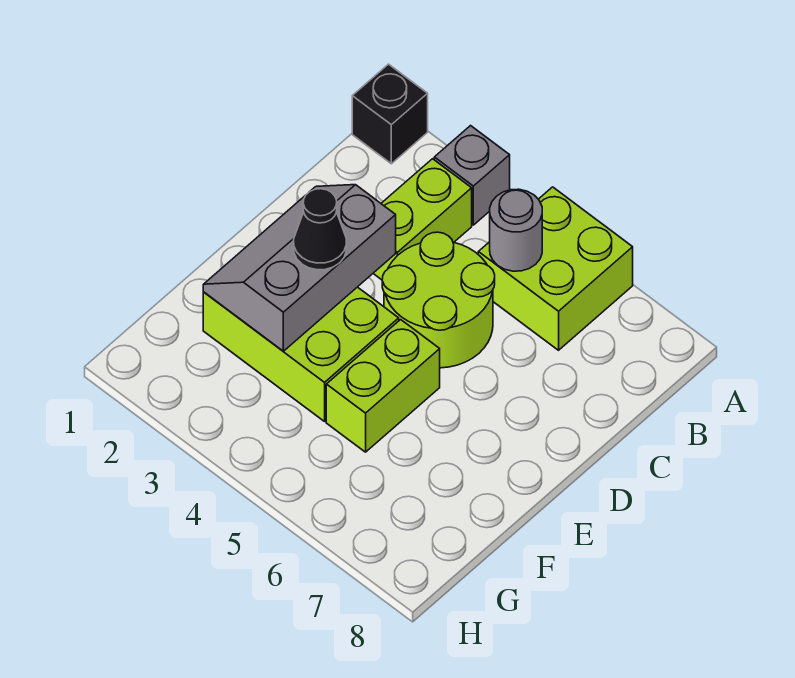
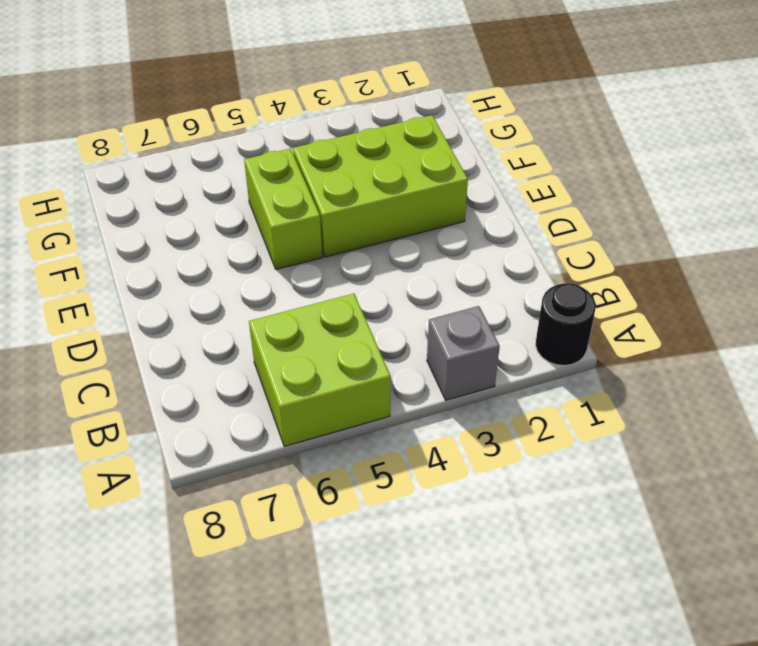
black 1x1 round brick [536,283,596,366] -> black 1x1 brick [352,64,428,164]
none -> lime 1x2 brick [373,159,472,280]
none -> lime 2x2 round brick [382,232,495,368]

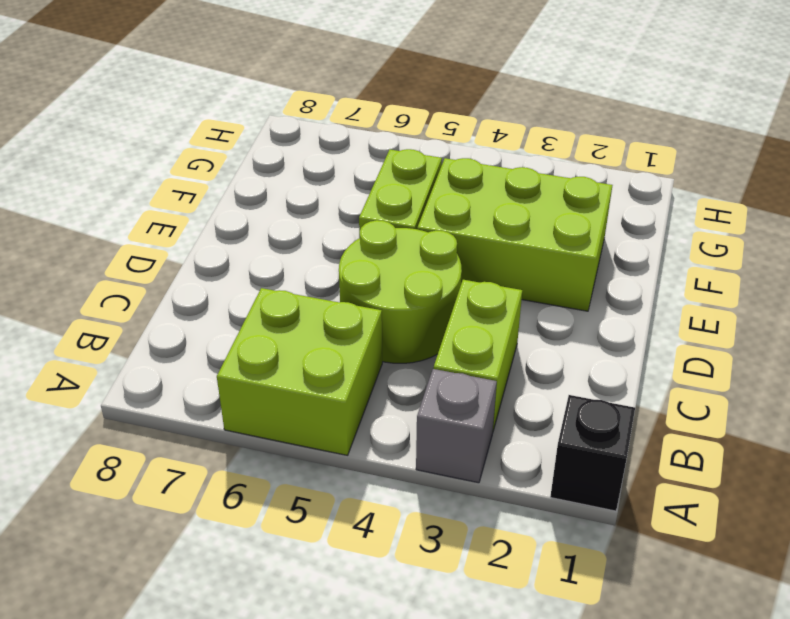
none -> grey 1x1 round brick [490,189,542,271]
none -> grey 2x3 slope [203,185,396,351]

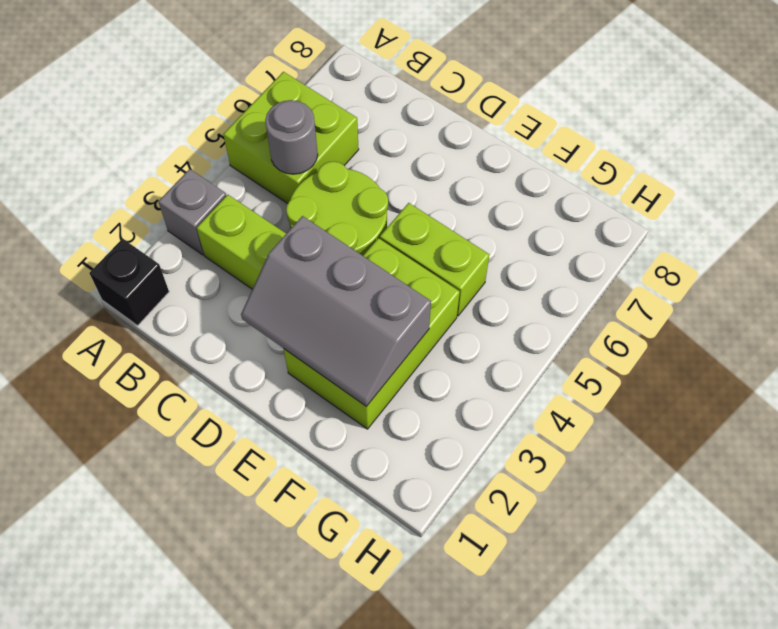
none -> black 1x1 cone [294,189,346,270]

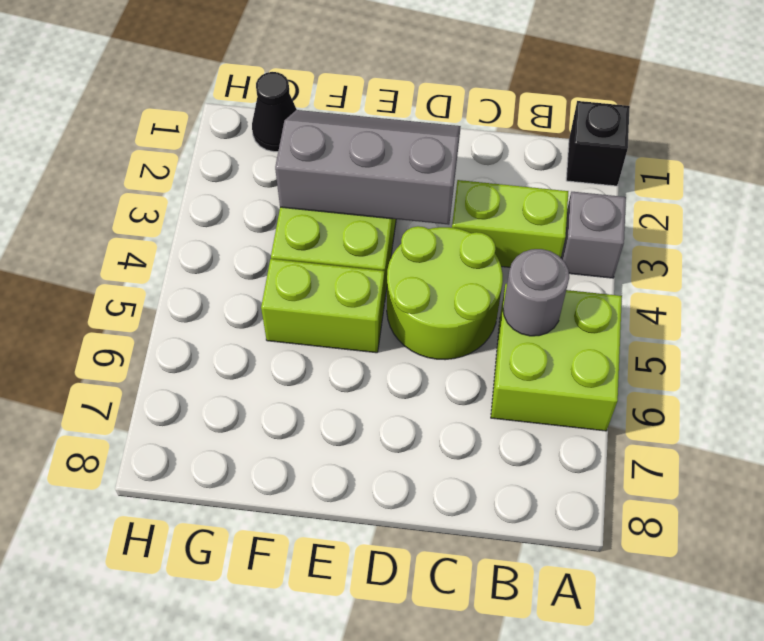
black 1x1 cone [252,72,297,152] -> black 1x1 cone moved to [294,189,346,270]

